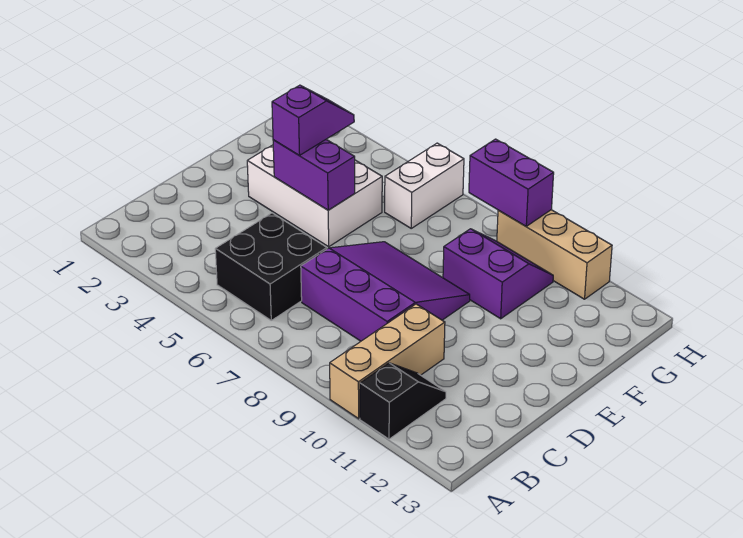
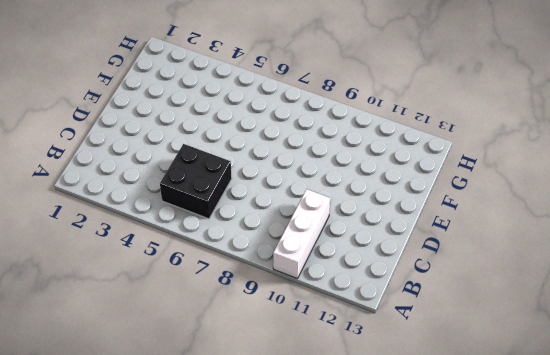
white 1x3 brick [273,189,330,279] -> tan 1x3 brick [330,304,445,419]
none -> black 1x2 slope [360,363,446,439]
none -> purple 3x3 slope [301,242,470,341]

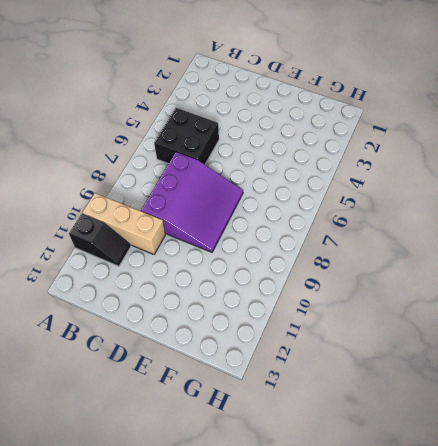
none -> white 2x3 brick [247,145,382,247]
none -> purple 2x2 slope [443,229,553,319]

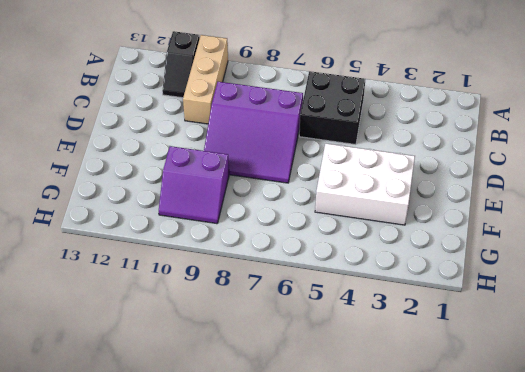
none -> white 1x2 brick [385,143,464,228]
none -> tan 1x3 brick [497,210,612,299]

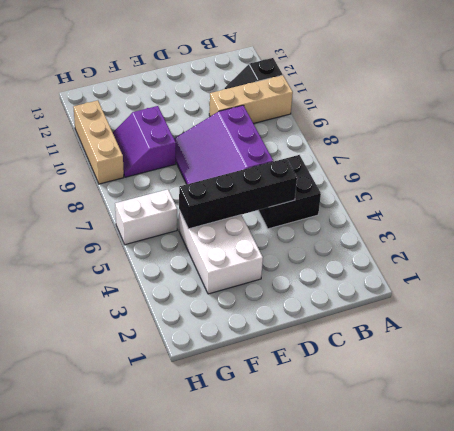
black 1x4 brick [179,158,297,229] -> purple 1x2 brick [273,140,355,210]
none -> purple 1x2 brick [469,139,554,226]
none -> purple 1x2 slope [272,85,354,155]

